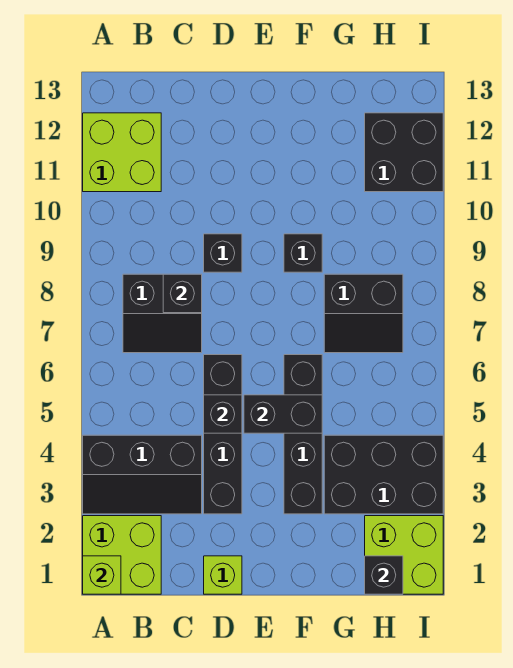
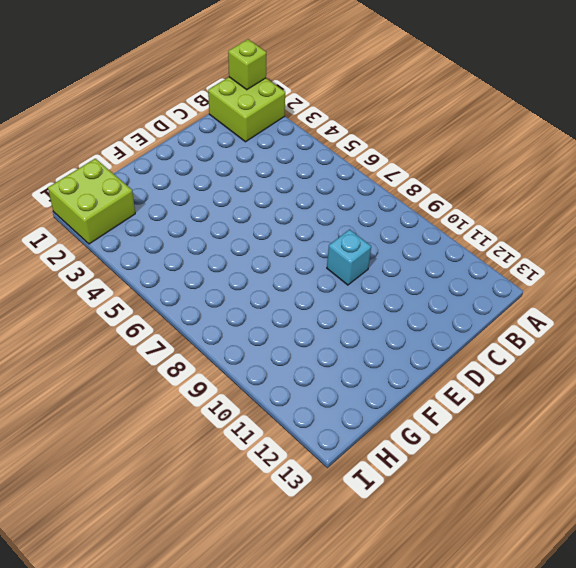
cyan 1x1 brick [327,229,371,285] -> black 1x1 brick [204,234,242,272]
none -> black 2x3 slope [83,435,202,514]
none -> lime 2x2 brick [83,113,161,192]
none -> black 2x2 slope [123,274,202,353]

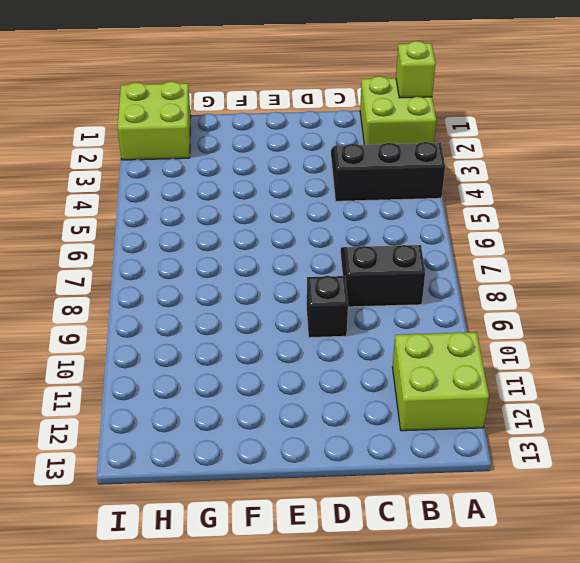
none -> lime 1x1 brick [204,556,242,594]
none -> black 1x4 brick [204,355,242,514]
none -> black 1x4 brick [284,355,322,514]

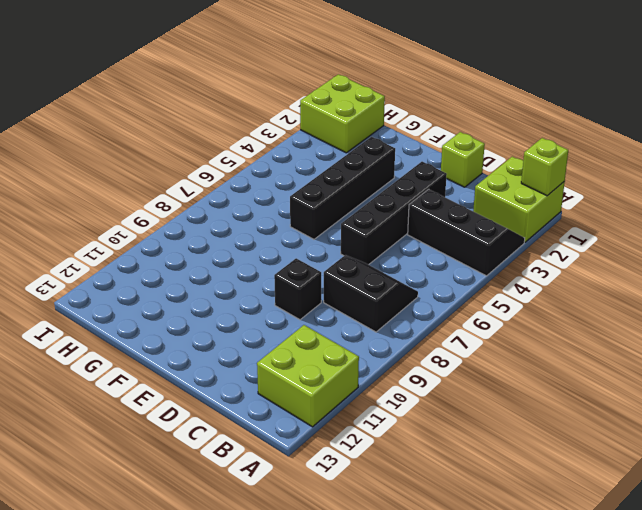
none -> black 1x1 brick [284,234,322,272]
none -> black 2x3 brick [324,435,443,514]
none -> black 2x2 slope [324,274,403,353]

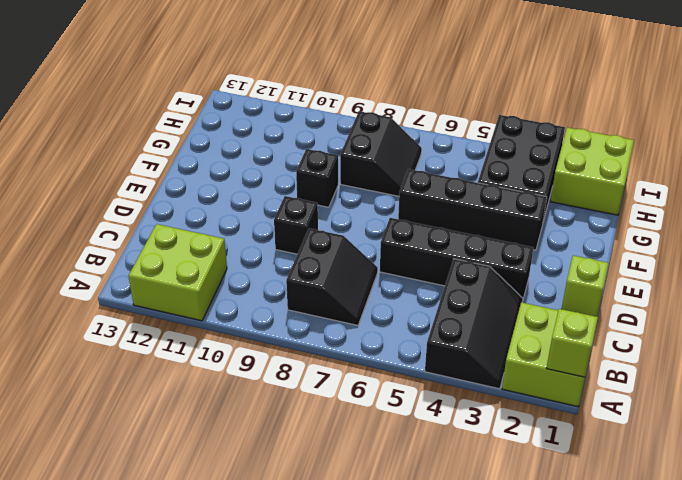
none -> black 2x2 brick [365,113,443,192]
none -> black 1x1 brick [163,274,202,313]
none -> black 1x1 brick [204,395,242,433]

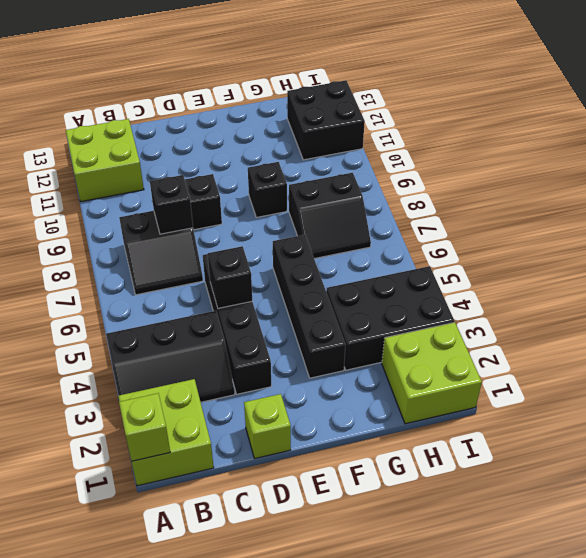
none -> black 1x2 brick [244,395,322,433]
none -> black 1x1 brick [365,556,403,594]

